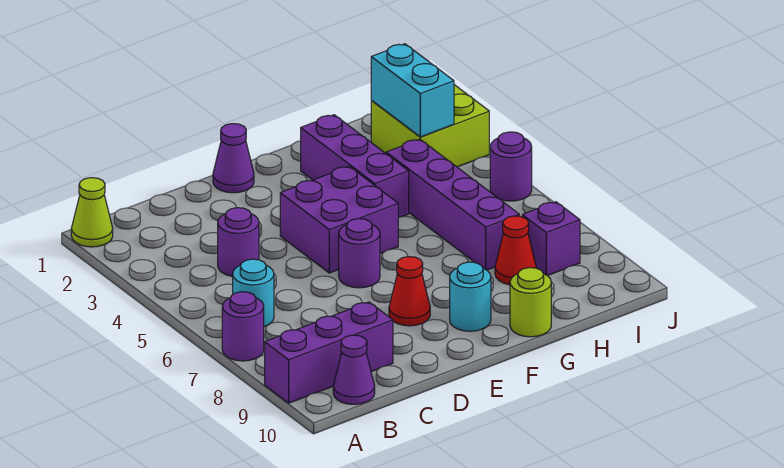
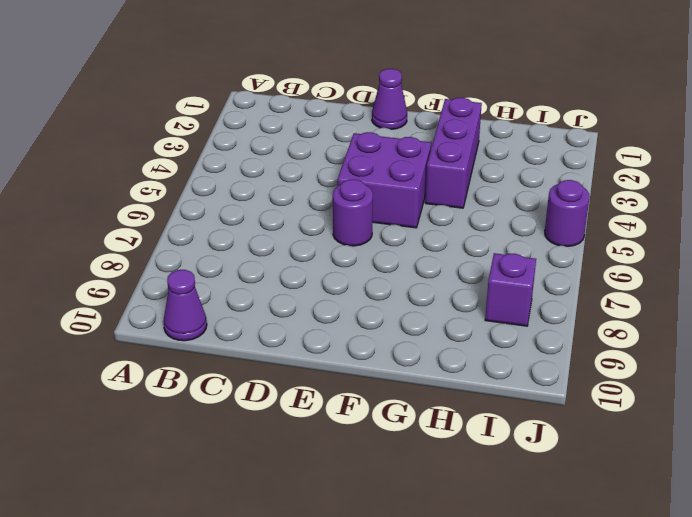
none -> lime 1x1 cone [71,178,113,247]
none -> purple 1x1 round brick [222,292,264,361]
none -> purple 1x3 brick [265,302,393,403]

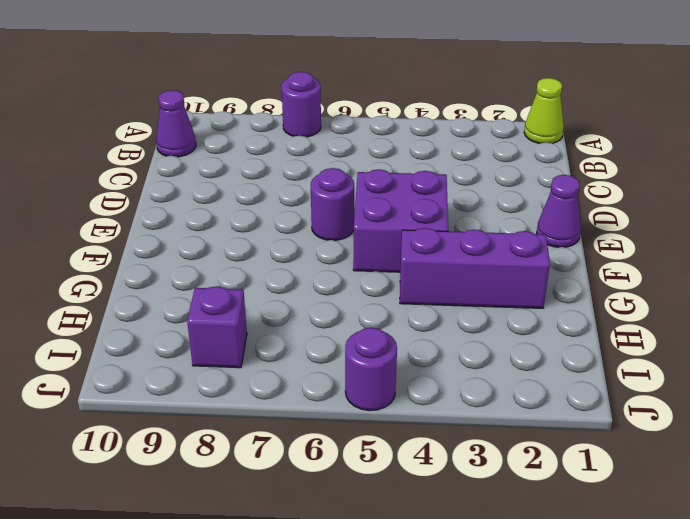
none -> purple 1x3 brick [265,302,393,403]
none -> cyan 1x1 round brick [233,259,274,327]
none -> purple 1x1 round brick [218,208,259,276]

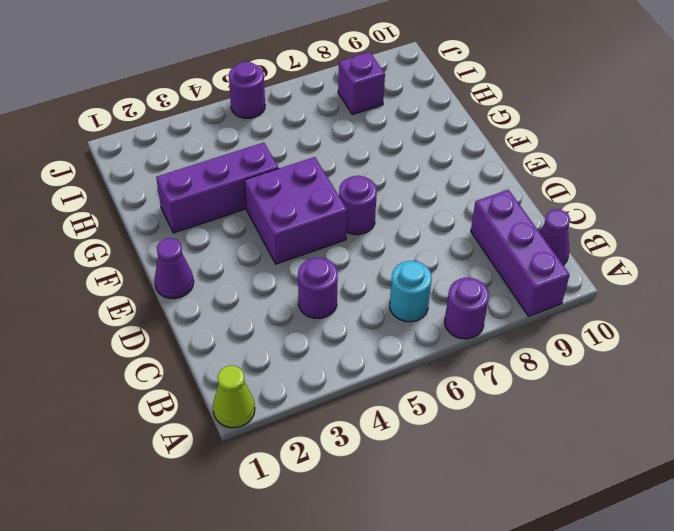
none -> red 1x1 cone [389,256,430,326]
none -> cyan 1x1 round brick [450,262,491,331]
none -> lime 1x1 round brick [510,268,551,337]

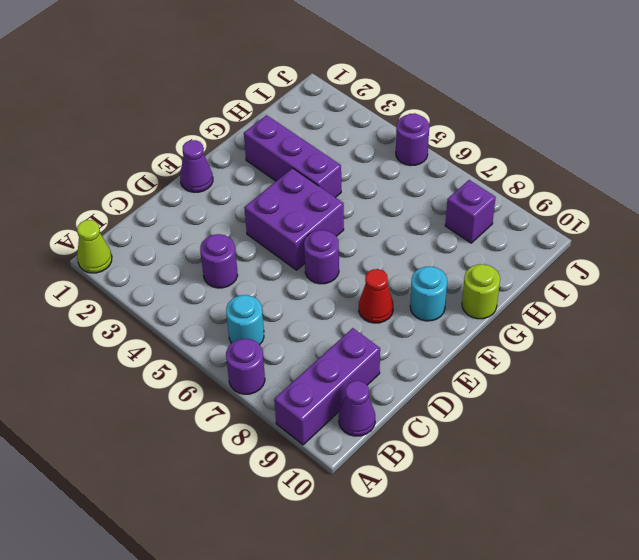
none -> purple 1x4 brick [386,139,519,270]
none -> red 1x1 cone [495,216,536,285]
none -> lime 2x2 brick [371,85,489,167]

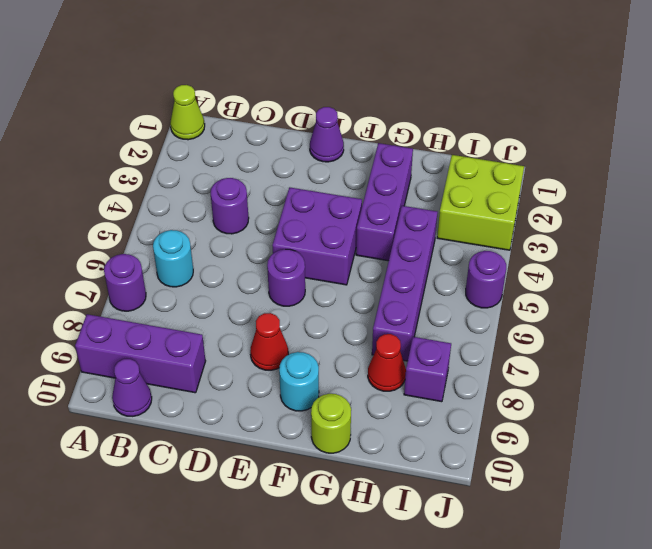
none -> cyan 1x2 brick [371,44,454,137]

